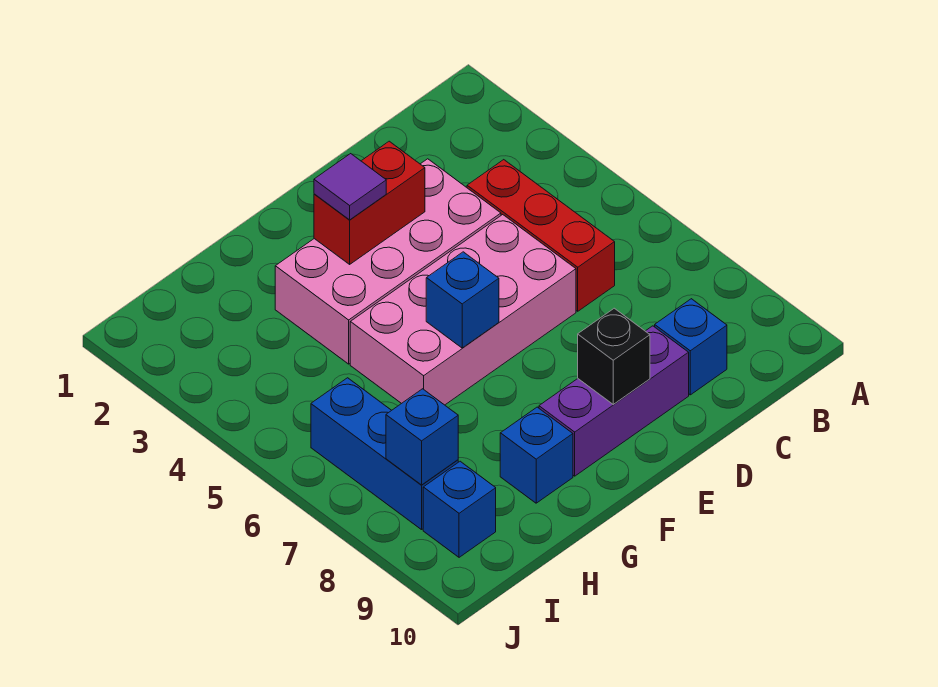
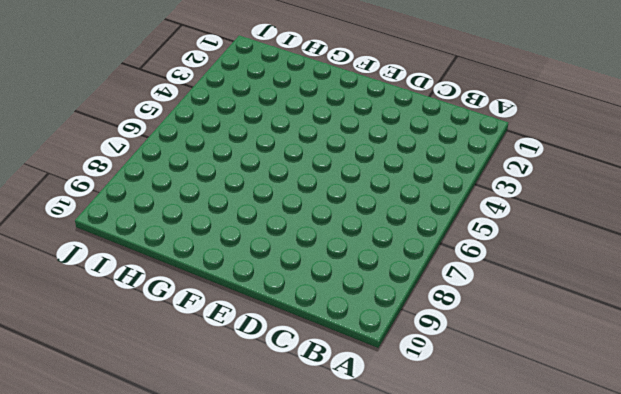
none -> red 1x3 brick [467,160,615,311]
none -> blue 1x1 brick [655,299,727,395]
none -> pink 2x4 brick [275,159,501,364]

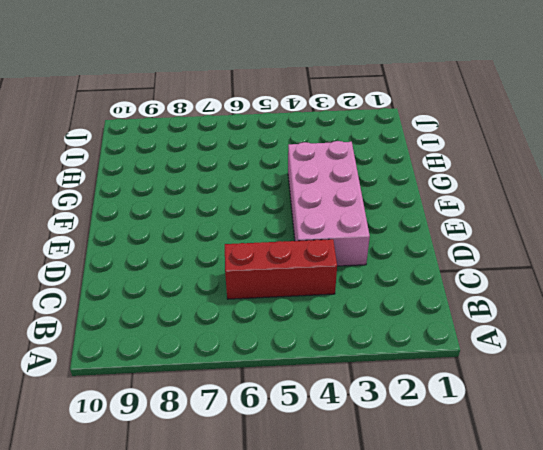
none -> blue 1x1 brick [655,299,727,395]
none -> pink 2x4 brick [350,215,576,405]
none -> purple 1x3 brick [539,326,689,476]

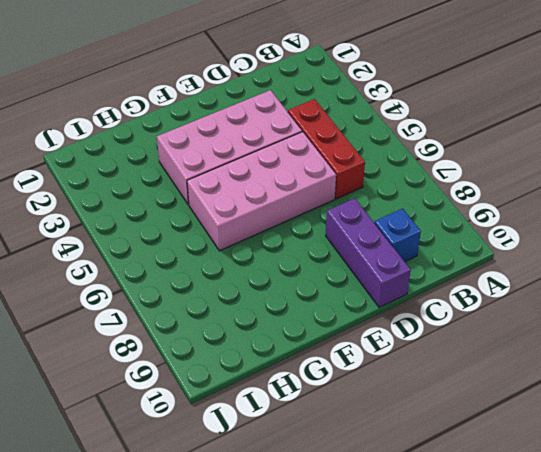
purple 1x3 brick [326,198,411,307] -> purple 1x3 brick turned to [539,326,689,476]
none -> blue 1x1 brick [500,407,573,503]
none -> blue 1x3 brick [311,378,458,530]
none -> blue 1x1 brick [423,461,496,557]

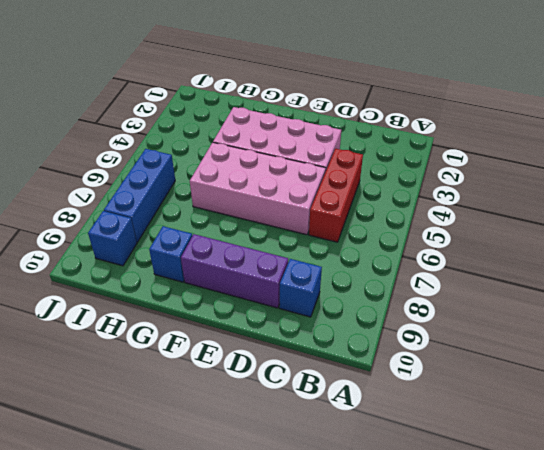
none -> red 1x2 brick [314,141,425,264]
none -> black 1x1 brick [578,308,650,405]
none -> blue 1x1 brick [426,252,499,348]

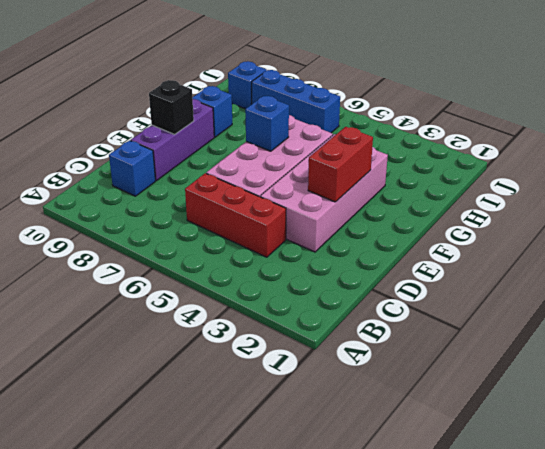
none -> blue 1x1 brick [386,389,458,485]
none -> purple 1x1 tile [314,154,386,220]

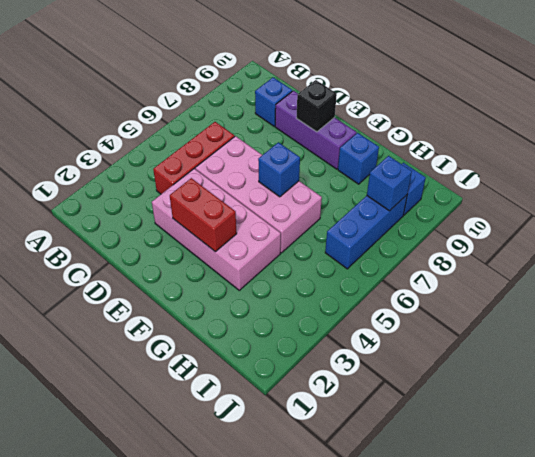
none -> purple 1x1 tile [314,154,386,220]

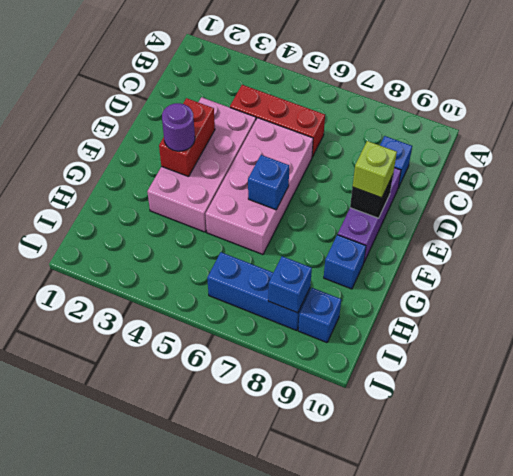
lime 1x1 brick [353,141,397,198] -> none
purple 1x1 round brick [162,103,195,151] -> purple 1x1 tile [314,154,386,220]

